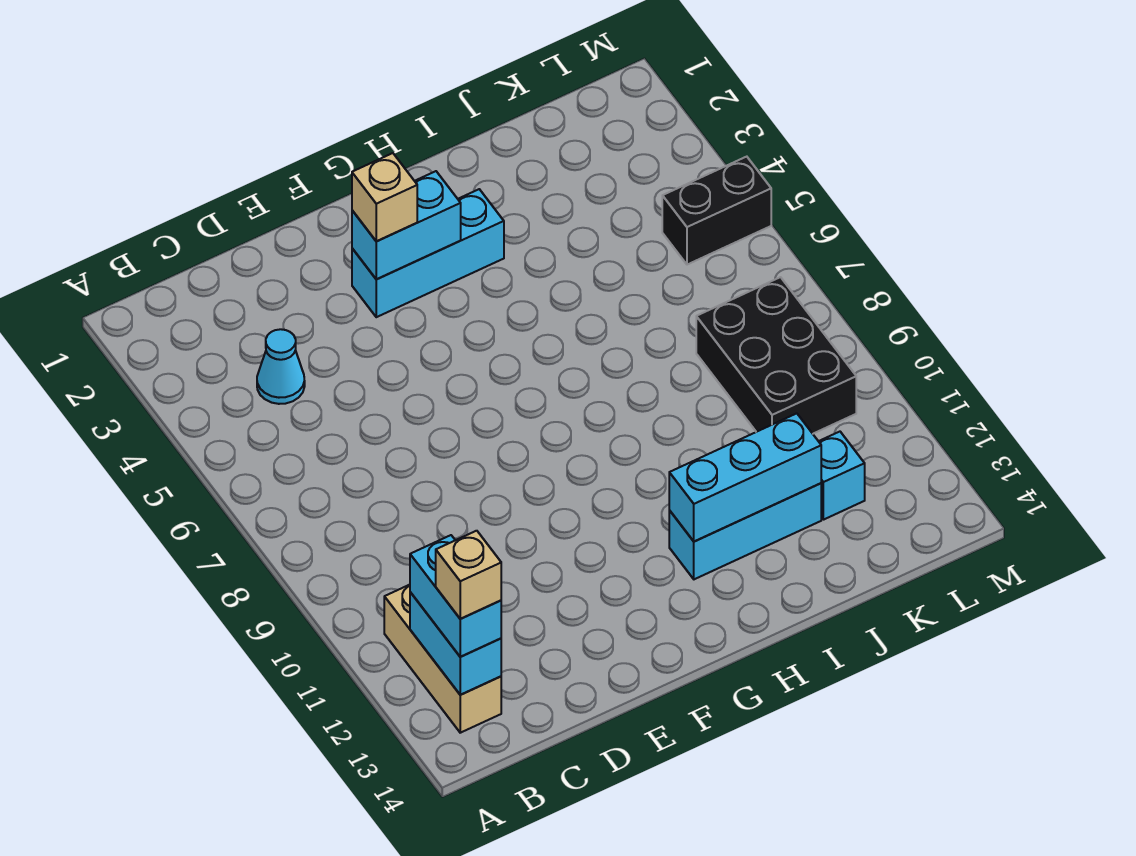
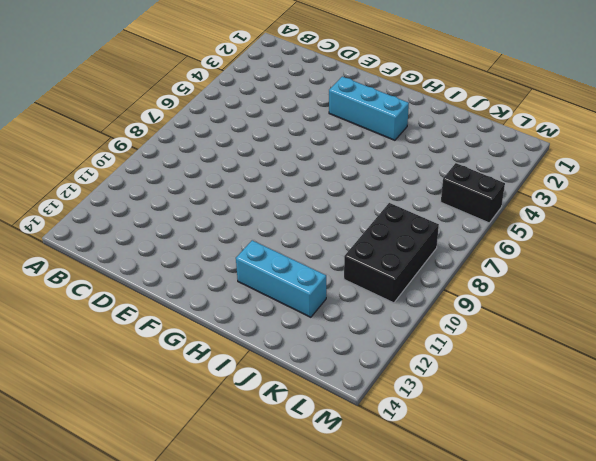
none -> tan 1x3 brick [384,585,501,733]
none -> cyan 1x1 cone [257,329,305,404]
none -> cyan 1x1 brick [819,432,865,520]

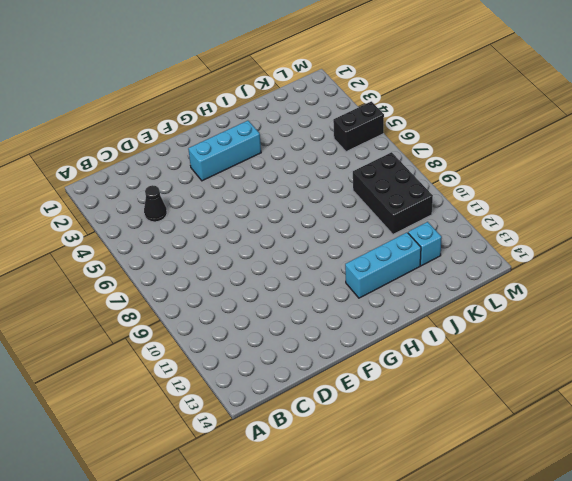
black 1x1 cone [144,185,167,222] -> cyan 1x1 cone [257,329,305,404]
none -> tan 1x3 brick [384,585,501,733]
none -> cyan 1x2 brick [410,592,501,695]
none -> cyan 1x2 brick [352,171,461,279]

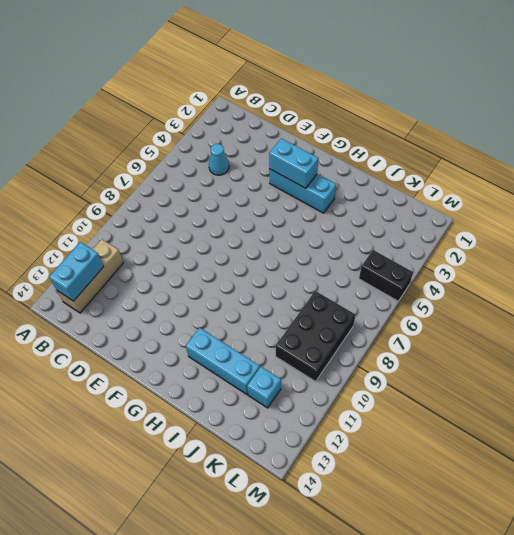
none -> cyan 1x3 brick [669,413,821,542]
none -> cyan 1x2 brick [410,535,501,657]
none -> tan 1x1 brick [352,153,417,241]

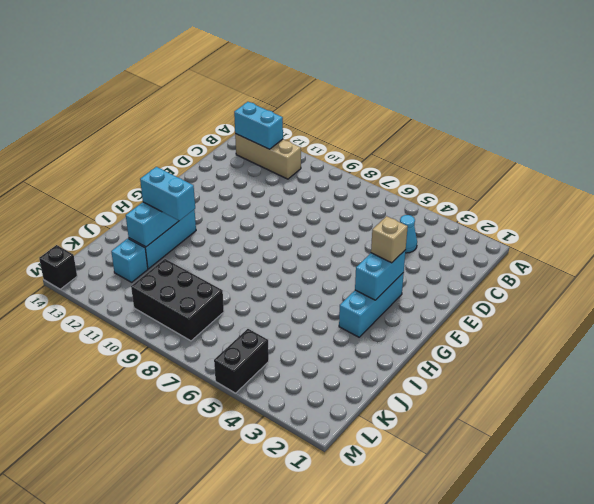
cyan 1x2 brick [140,167,195,221] -> cyan 1x2 brick moved to [410,535,501,657]
black 1x1 brick [39,245,77,289] -> none
none -> tan 1x1 brick [436,531,501,619]

